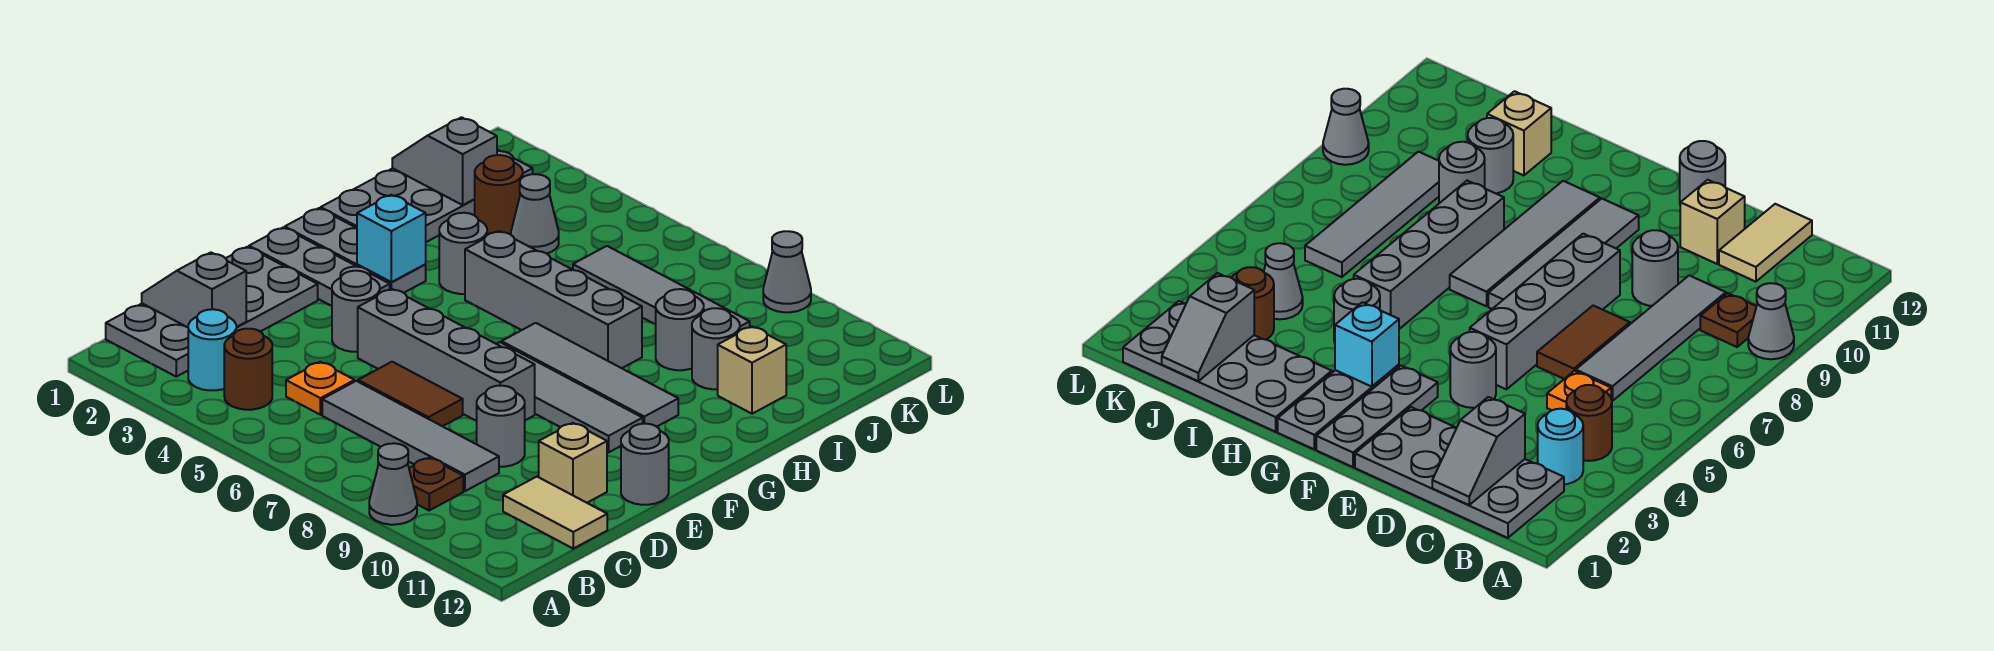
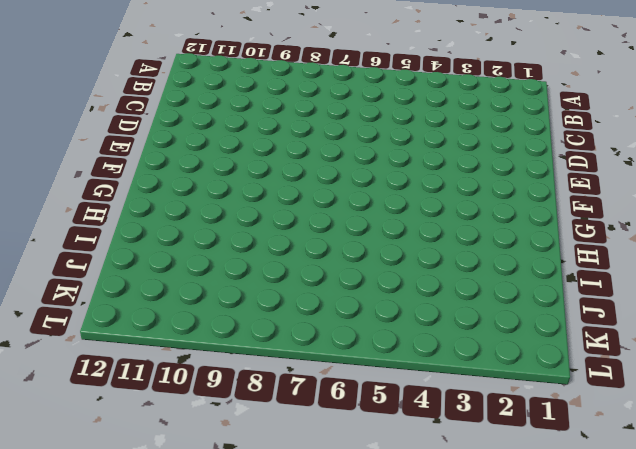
none -> grey 1x1 cone [369,443,417,525]
none -> grey 2x4 plate [106,247,318,377]
none -> cyan 1x1 round brick [188,309,236,390]
none -> brown 1x1 round brick [224,329,272,410]

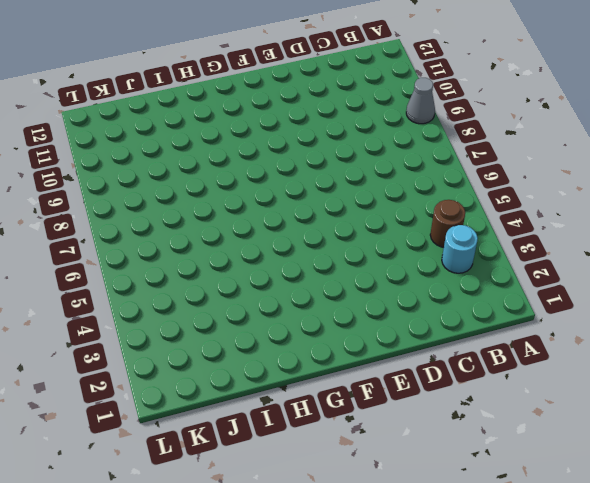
none -> grey 2x4 plate [106,247,318,377]
none -> brown 1x1 plate [409,458,463,510]
none -> orange 1x1 plate [286,362,355,415]
none -> grey 1x4 tile [322,381,499,491]

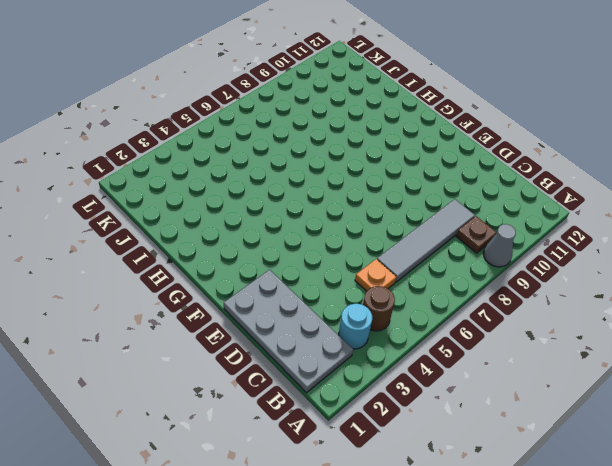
none -> tan 1x2 tile [503,477,607,549]
none -> brown 1x2 tile [358,362,463,426]
none -> grey 1x1 round brick [477,386,525,467]
none -> tan 1x1 brick [539,423,607,503]

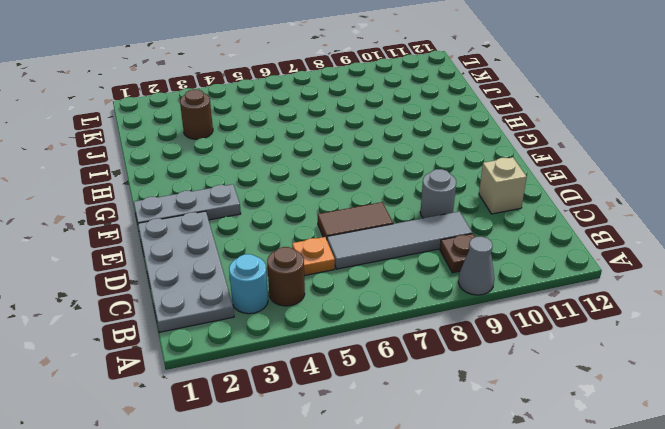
none -> tan 1x2 tile [503,477,607,549]
none -> grey 1x1 round brick [332,271,380,352]
none -> grey 1x4 brick [358,289,535,421]
none -> grey 1x1 round brick [621,424,669,505]

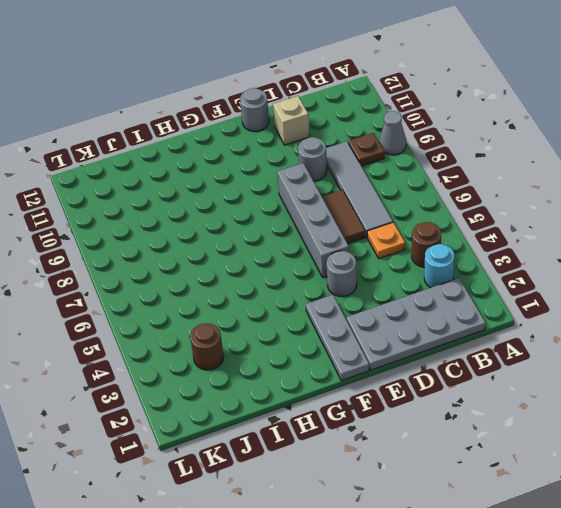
none -> tan 1x2 tile [503,477,607,549]
none -> grey 1x4 tile [497,342,643,452]
none -> grey 1x3 plate [285,208,426,293]
none -> grey 1x4 tile [502,323,678,427]

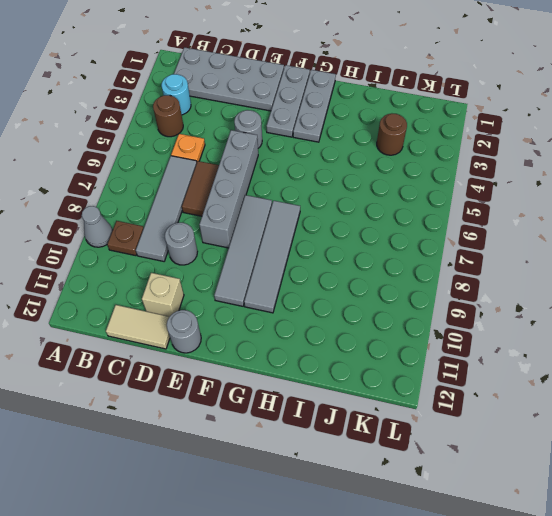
tan 1x2 tile [106,305,170,349] -> tan 1x2 tile turned to [503,477,607,549]
none -> grey 2x4 plate [321,150,533,242]
none -> grey 1x1 round brick [439,213,487,294]
none -> grey 1x4 brick [465,231,642,368]
none -> grey 1x1 round brick [656,289,704,370]

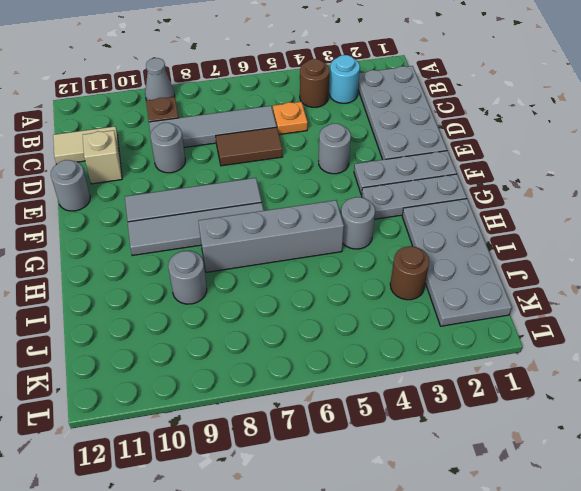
none -> grey 1x4 brick [358,289,535,421]
none -> grey 1x1 round brick [692,308,740,389]
none -> tan 1x1 brick [718,326,786,414]
none -> grey 1x1 cone [511,174,559,254]

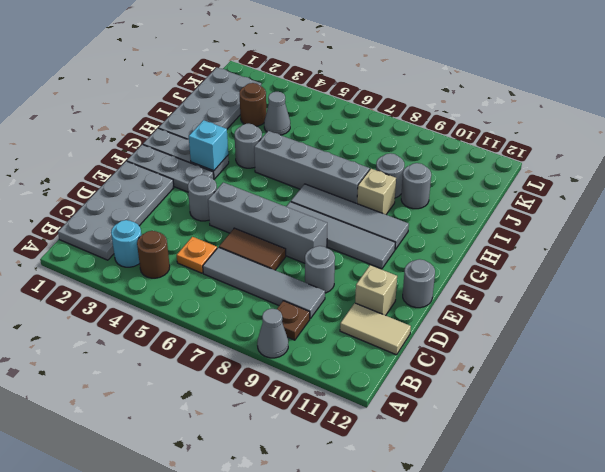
tan 1x1 brick [357,169,396,215] -> tan 1x1 brick moved to [718,326,786,414]
none -> grey 1x4 tile [573,246,750,330]
none -> grey 1x1 cone [763,231,811,312]
none -> grey 1x2 slope [142,253,246,327]
none -> grey 1x2 slope [392,117,497,205]

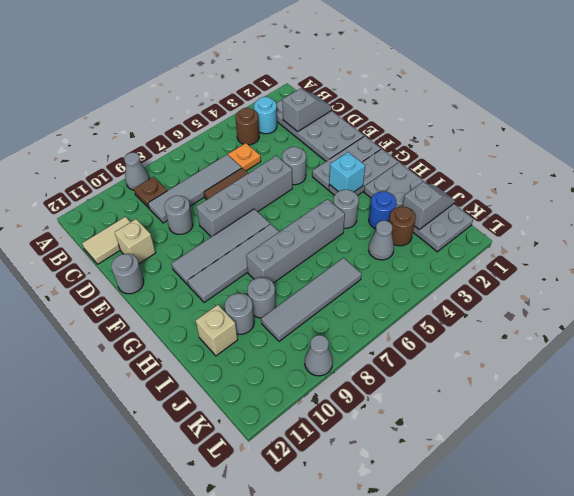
blue 1x1 round brick [369,191,396,229] -> none

